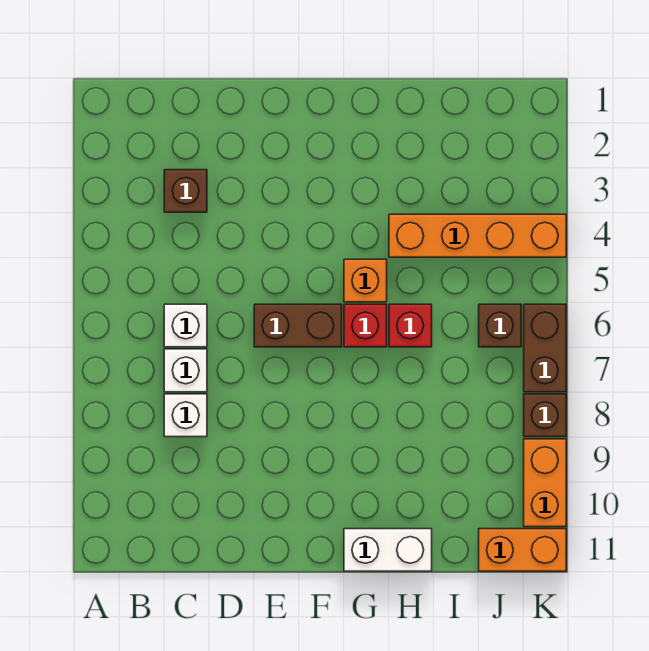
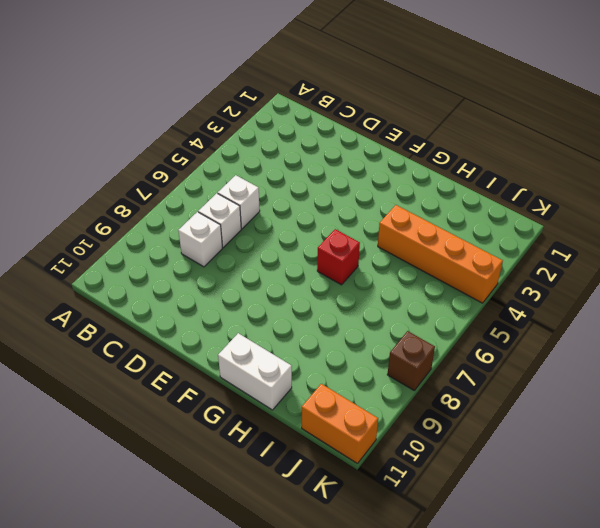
none -> brown 1x1 brick [164,170,207,212]
none -> brown 1x2 brick [254,304,342,347]
none -> orange 1x1 brick [344,259,387,302]

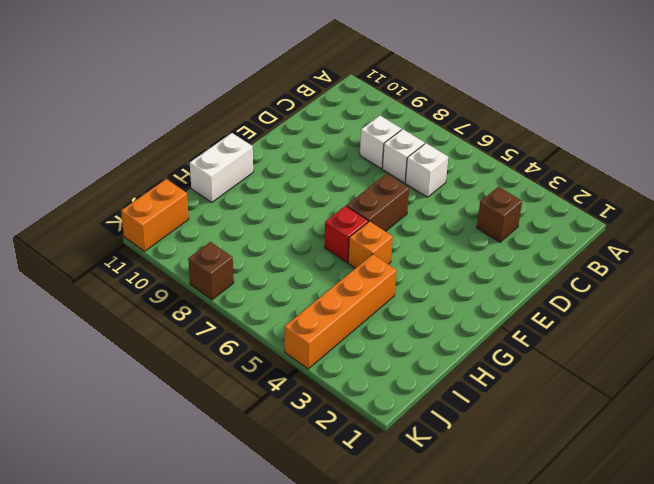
none -> red 1x1 brick [389,304,432,347]
none -> brown 1x1 brick [479,304,521,347]
none -> brown 1x2 brick [524,304,566,392]

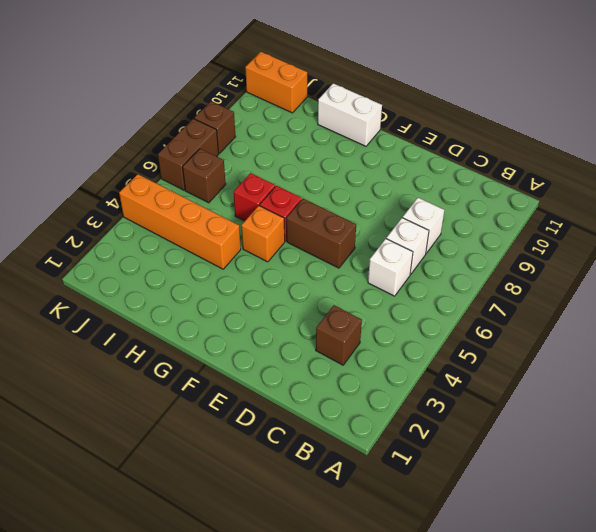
none -> orange 1x2 brick [524,439,566,527]

